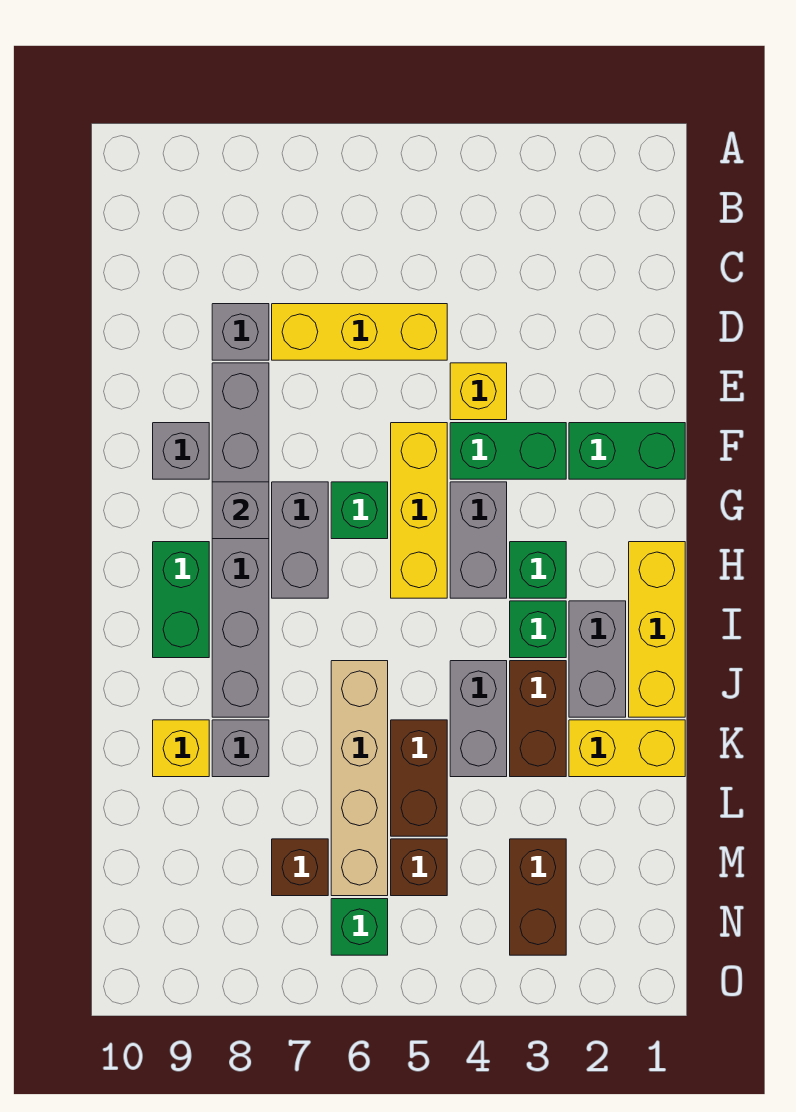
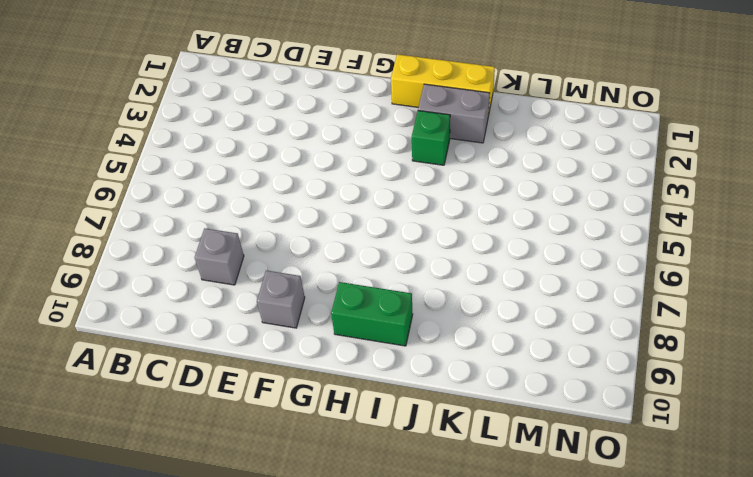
none -> yellow 1x3 brick [272,304,447,360]
none -> yellow 1x1 brick [450,363,507,420]
none -> grey 1x6 brick [212,363,269,717]

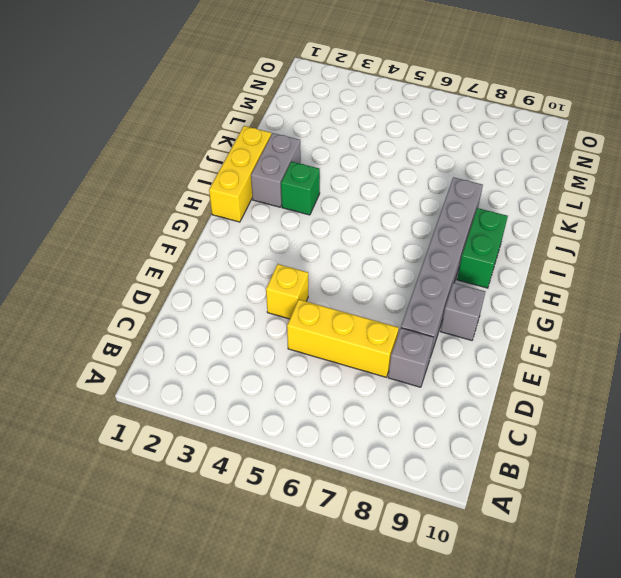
none -> green 1x2 brick [569,423,685,479]
none -> green 1x2 brick [450,423,566,479]
none -> yellow 1x3 brick [391,423,447,598]

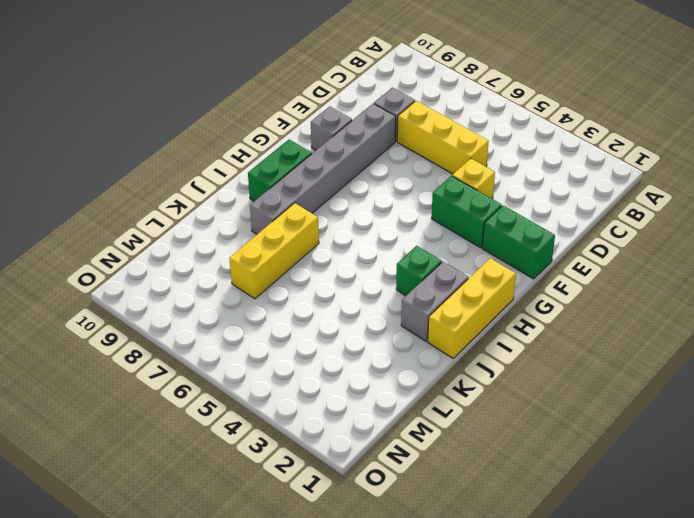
yellow 1x3 brick [229,203,319,299] -> yellow 1x3 brick moved to [391,423,447,598]
none -> grey 1x2 brick [450,482,507,598]
none -> green 1x1 brick [331,482,388,539]
none -> grey 1x2 brick [272,482,328,598]

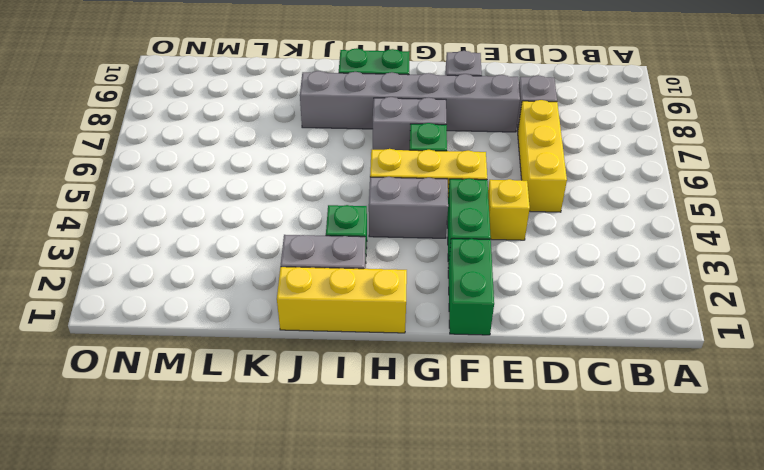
none -> green 1x1 brick [510,542,566,598]
none -> brown 1x2 brick [510,661,566,777]
none -> grey 1x2 brick [450,661,507,777]

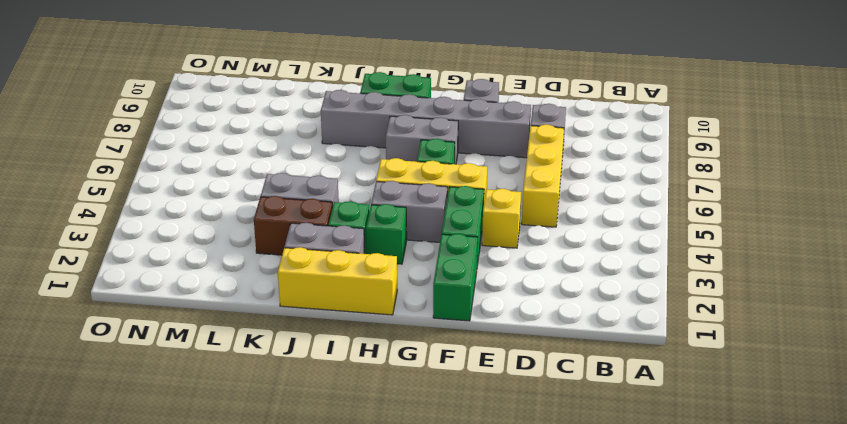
none -> tan 1x4 brick [331,661,388,896]
none -> yellow 1x2 brick [569,720,685,777]
none -> brown 1x2 brick [391,720,447,836]

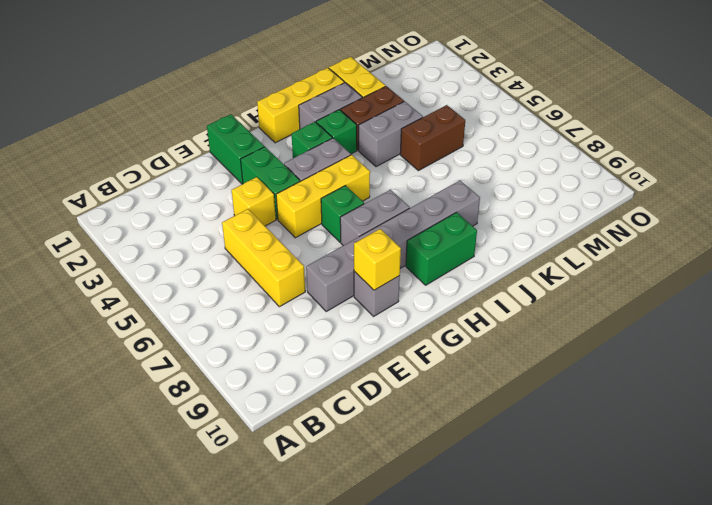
yellow 1x1 brick [354,229,401,290] -> yellow 1x1 brick moved to [153,720,209,777]
none -> grey 1x1 brick [212,304,269,360]
none -> tan 1x4 brick [331,661,388,896]
none -> grey 1x1 brick [212,720,269,777]

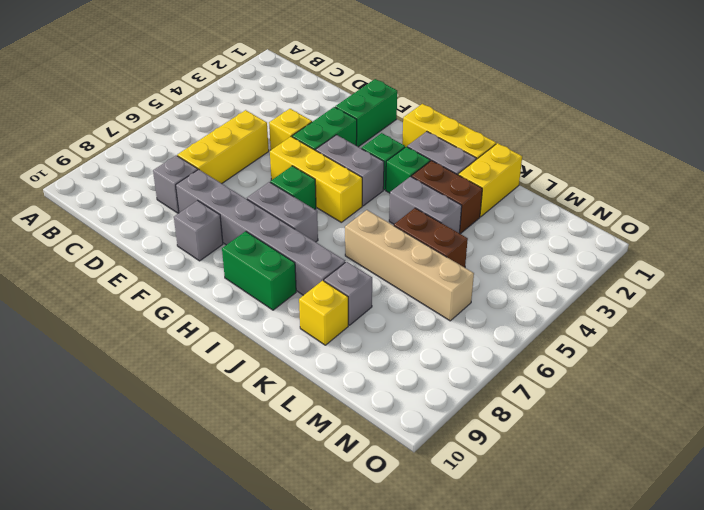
none -> brown 1x2 brick [510,839,566,955]
none -> brown 1x1 brick [391,839,447,896]
none -> brown 1x1 brick [272,839,328,896]

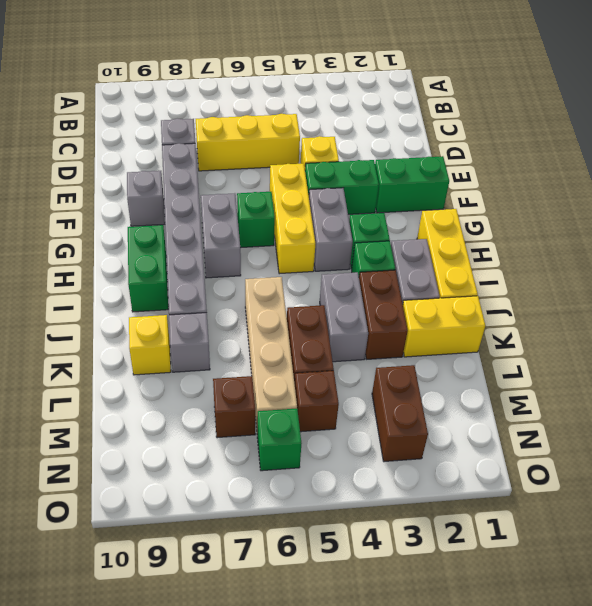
none -> grey 1x1 brick [212,482,269,539]

